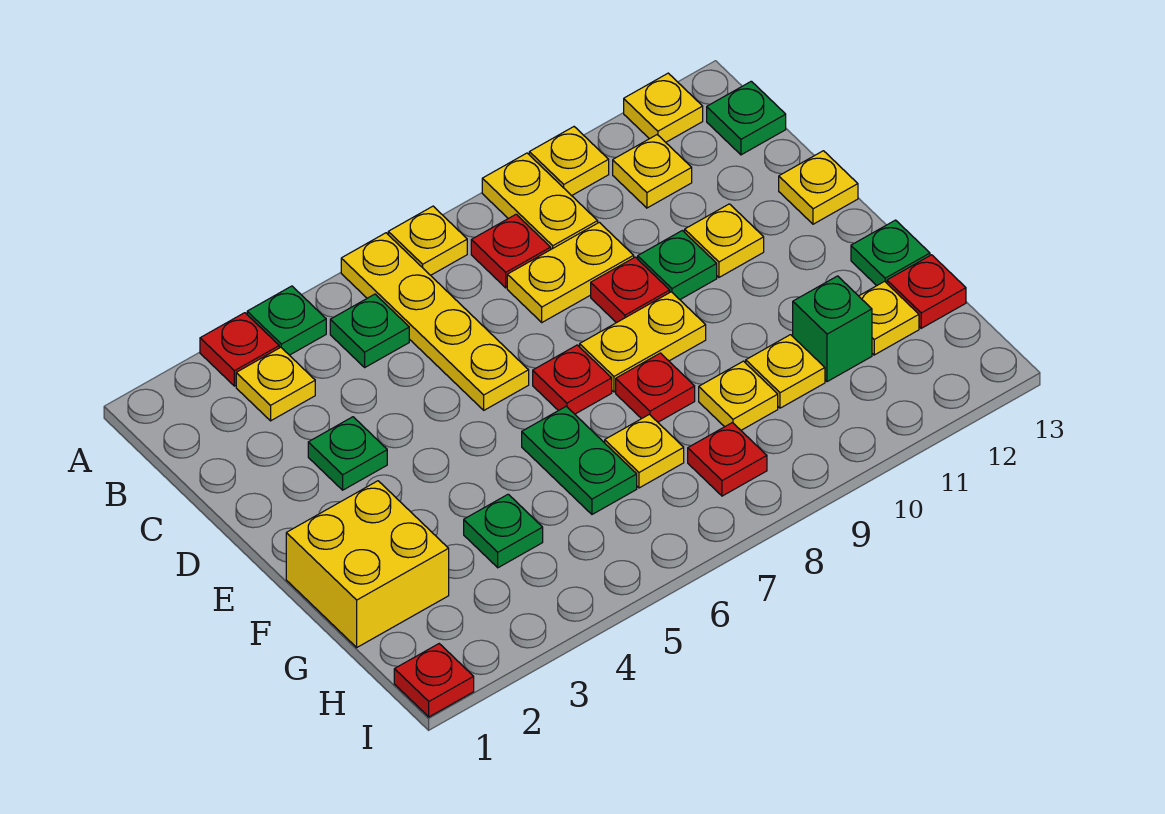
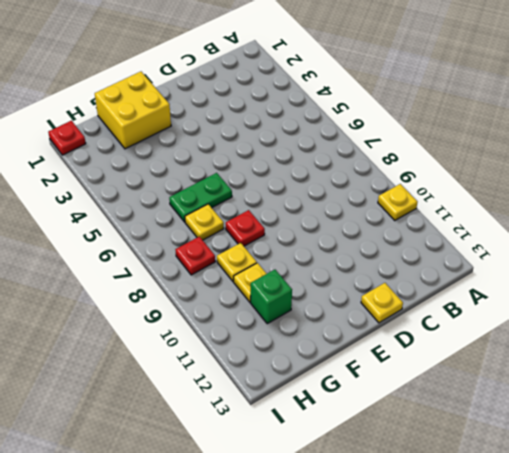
none -> red 1x1 plate [200,313,279,386]
none -> green 1x1 plate [247,286,326,355]
none -> yellow 1x4 plate [341,233,529,410]
none -> yellow 1x1 plate [388,206,467,275]

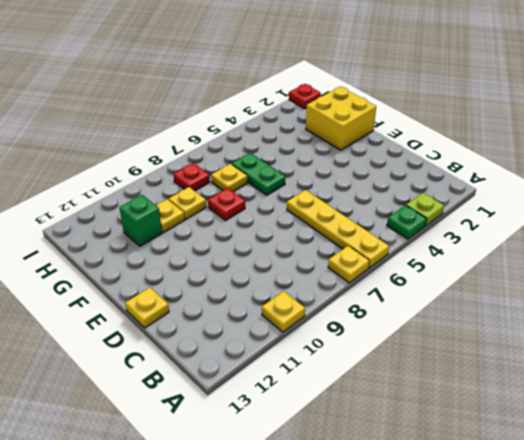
lime 1x1 plate [406,193,444,226] -> red 1x1 plate [200,313,279,386]
none -> yellow 1x2 plate [482,153,598,249]
none -> yellow 1x1 plate [624,73,703,142]
none -> yellow 1x1 plate [236,347,315,421]
none -> green 1x1 plate [330,294,409,367]

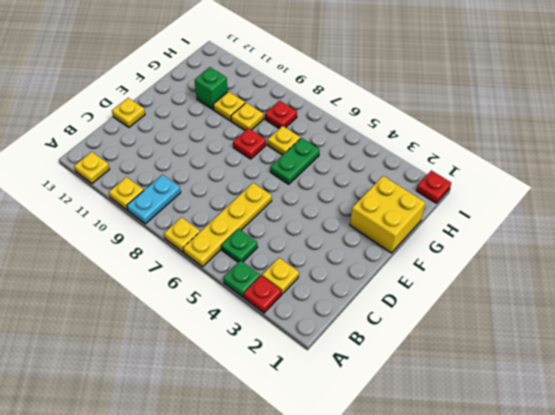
cyan 1x2 plate [127,175,181,224] -> yellow 1x2 plate [482,153,598,249]
none -> red 1x1 plate [471,214,551,288]
none -> yellow 1x1 plate [613,135,692,208]
none -> green 1x1 plate [707,81,786,155]
none -> yellow 1x2 plate [507,222,634,322]

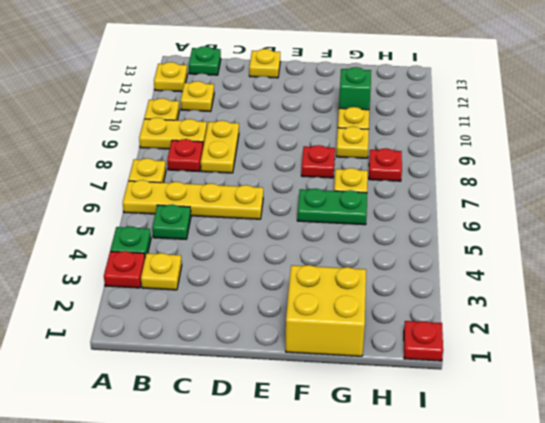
none -> green 1x1 plate [308,417,387,490]
none -> red 1x1 plate [591,257,670,323]
none -> green 1x1 plate [638,231,717,299]
none -> yellow 1x1 plate [685,204,764,277]

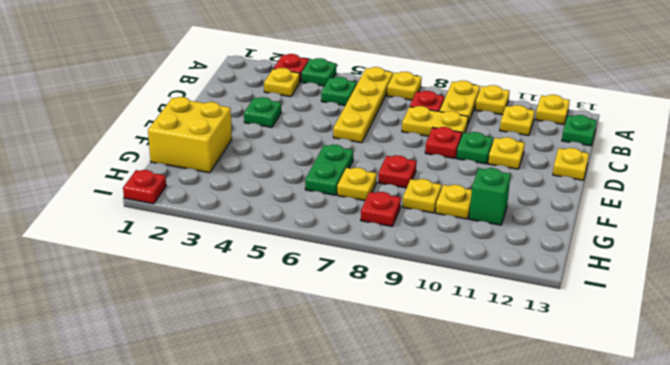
none -> red 1x1 plate [533,345,612,414]
none -> yellow 1x2 plate [580,292,706,392]
none -> green 1x1 plate [851,220,930,286]
none -> green 1x1 plate [464,494,543,568]

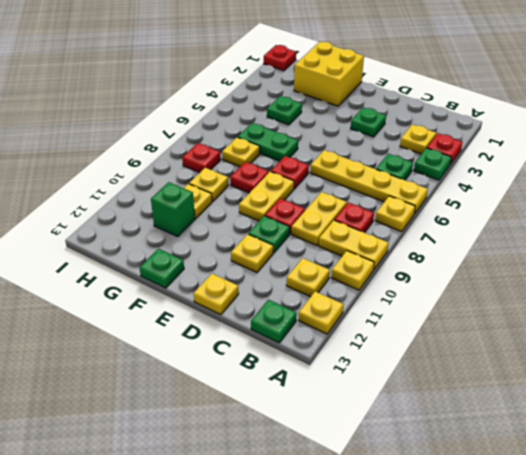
none -> yellow 1x1 plate [859,281,919,355]
none -> red 1x1 plate [887,255,966,328]

